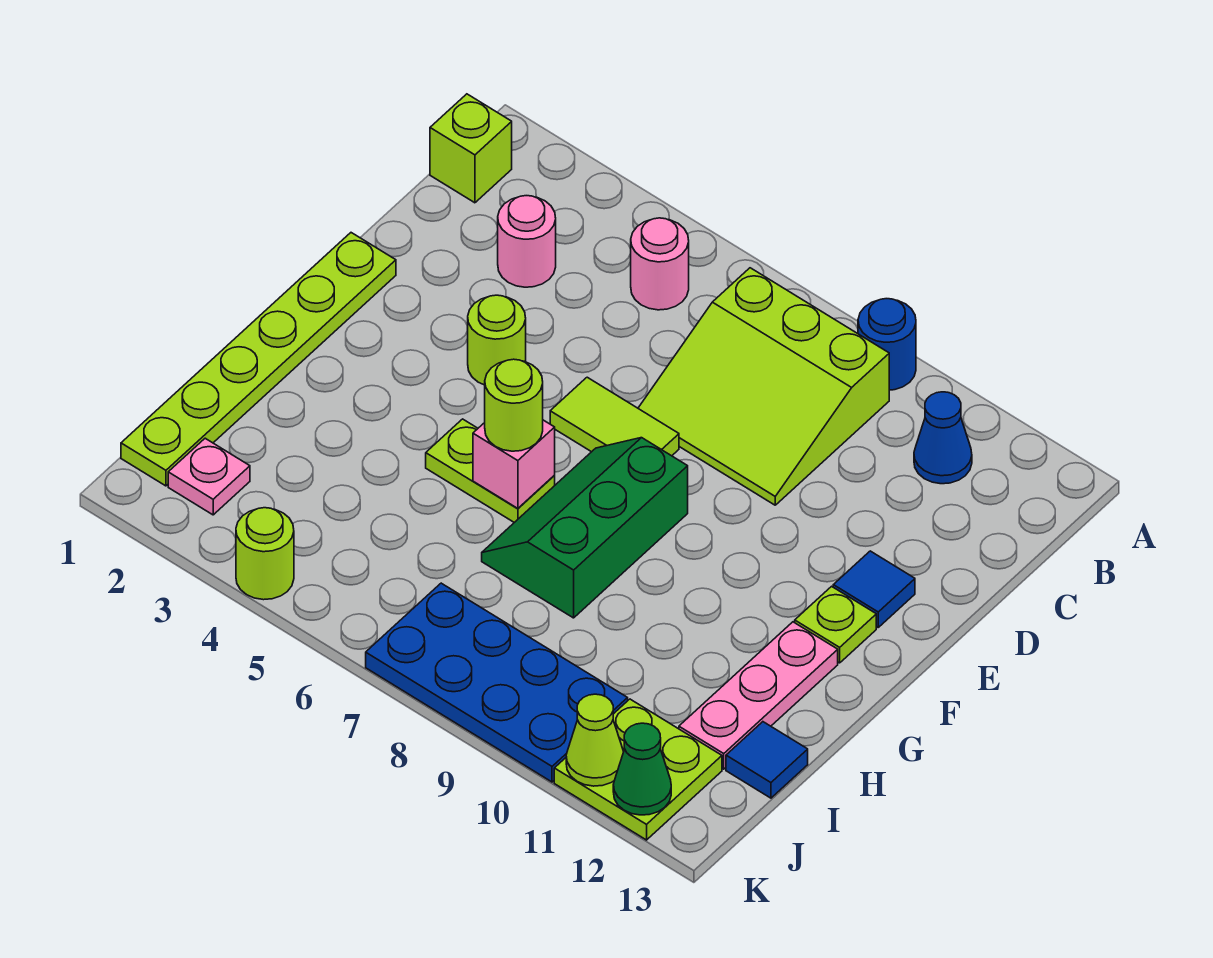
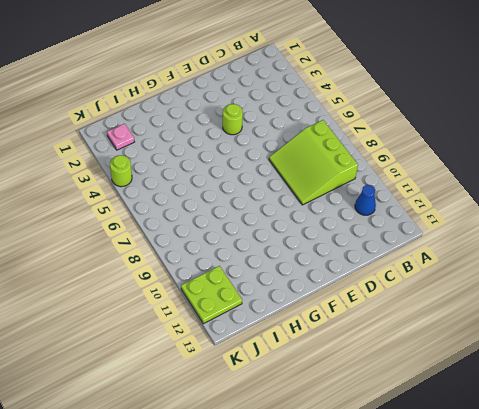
none -> blue 1x1 round brick [858,299,916,390]
none -> lime 1x1 brick [430,94,512,203]
none -> pink 1x1 round brick [631,218,689,310]

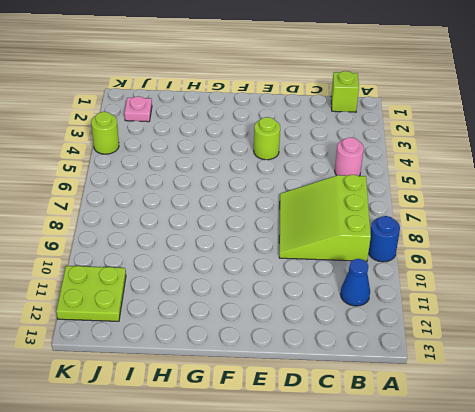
none -> pink 1x1 round brick [498,196,556,287]
none -> lime 1x6 plate [121,233,396,486]
none -> lime 1x2 tile [550,377,679,456]

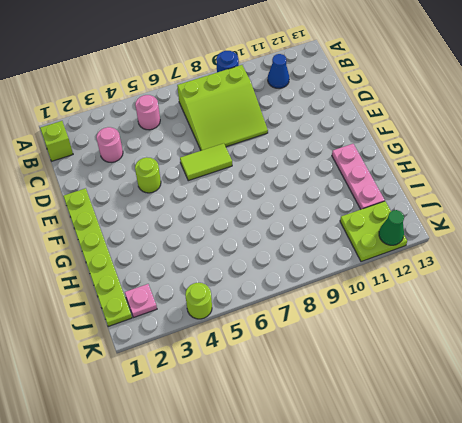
none -> blue 1x1 tile [833,551,915,627]
none -> green 2x3 slope [482,438,688,618]
none -> lime 1x1 plate [795,586,876,663]

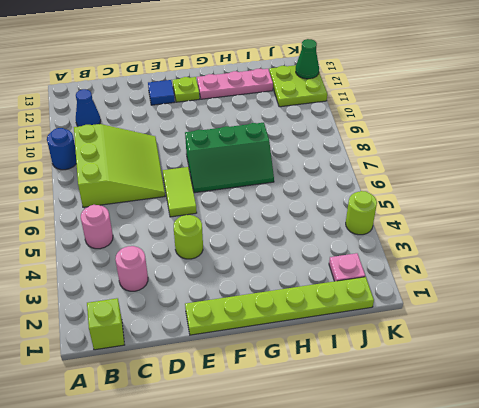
none -> lime 1x2 plate [426,419,555,522]
none -> blue 1x1 tile [726,722,808,798]
none -> blue 2x4 plate [366,583,628,782]

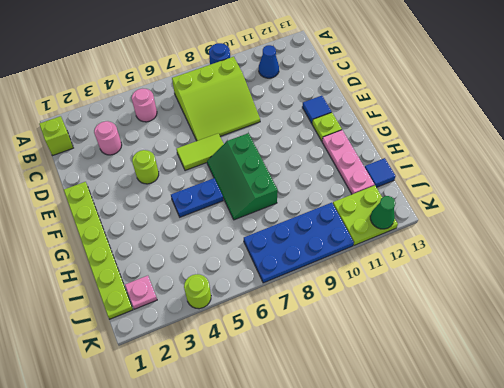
blue 1x2 plate [171,178,223,217] -> lime 1x2 plate [426,419,555,522]
none -> pink 1x1 brick [473,420,555,508]
none -> lime 1x1 cone [566,694,623,786]
none -> lime 1x1 round brick [485,359,543,451]

